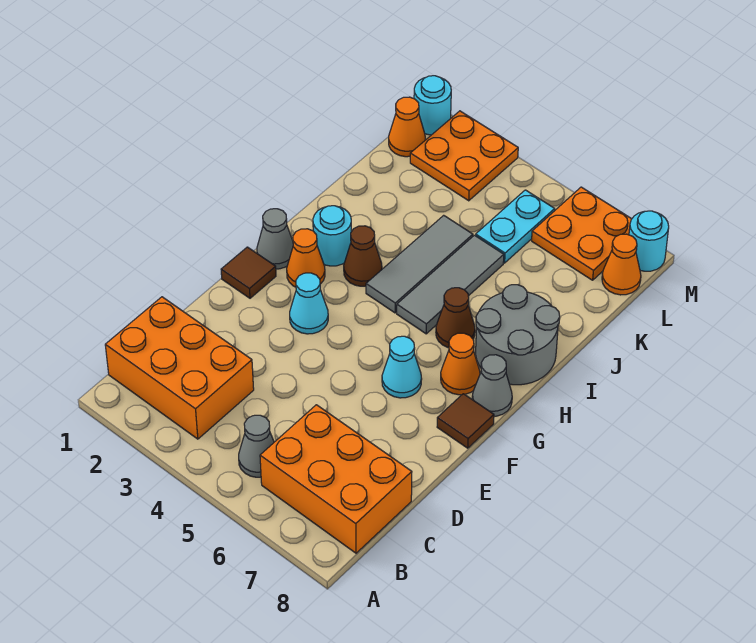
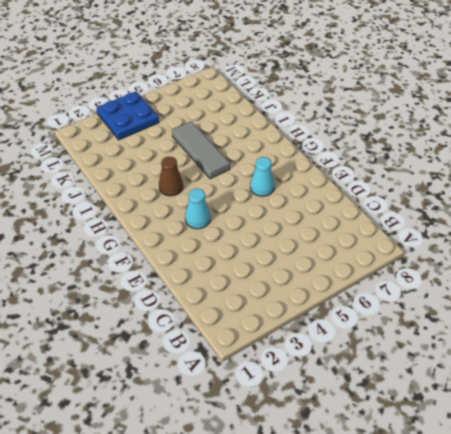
blue 2x2 plate [96,91,159,140] -> orange 2x2 plate [410,111,518,201]
none -> orange 2x3 brick [105,297,254,439]
none -> grey 1x1 cone [239,415,274,477]
none -> orange 2x3 brick [260,405,412,553]

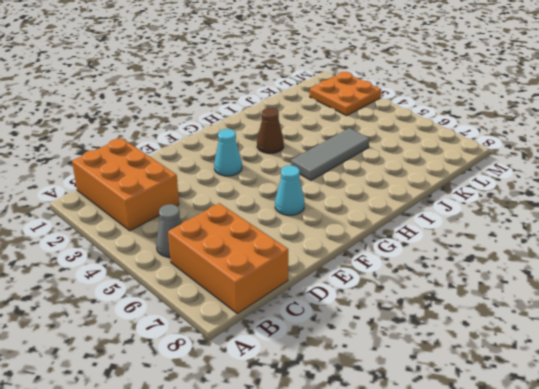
none -> brown 1x1 tile [221,247,276,298]
none -> brown 1x1 tile [437,394,494,448]
none -> grey 1x1 cone [257,209,293,269]

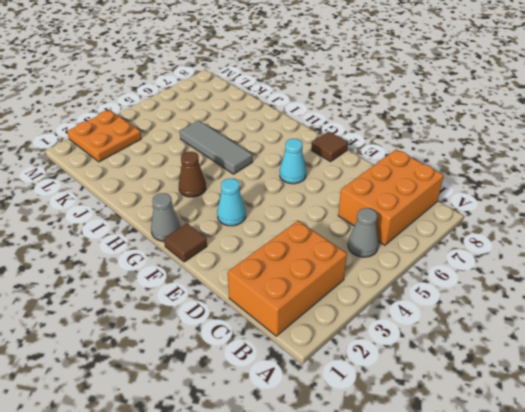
none -> orange 1x1 cone [287,229,325,287]
none -> orange 1x1 cone [441,333,480,395]
none -> grey 1x1 cone [472,355,512,416]

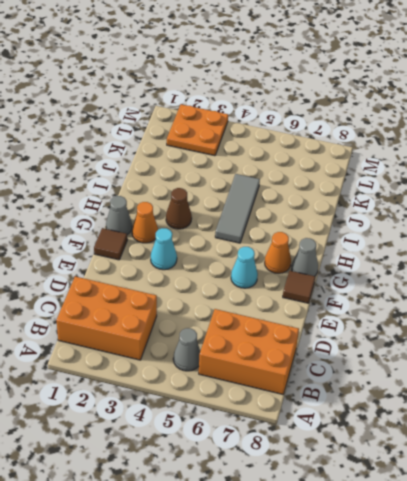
none -> cyan 1x1 round brick [313,206,352,266]
none -> grey 1x3 tile [366,215,473,313]
none -> brown 1x1 cone [436,288,475,348]

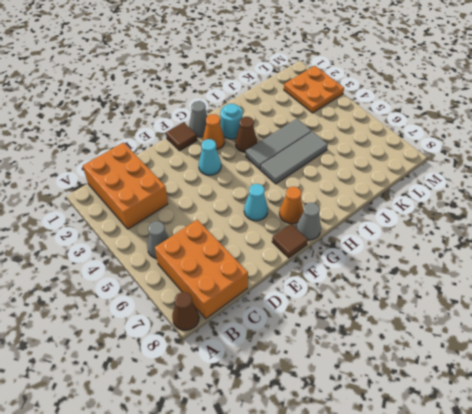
brown 1x1 cone [172,292,199,330] -> brown 1x1 cone moved to [436,288,475,348]
none -> grey 2x2 round brick [476,285,560,385]
none -> cyan 1x2 plate [476,190,555,263]
none -> orange 1x1 cone [389,97,425,157]

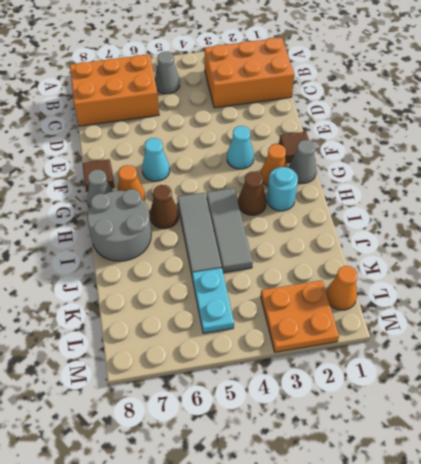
none -> orange 2x2 plate [532,187,631,280]
none -> orange 1x1 cone [602,234,641,295]
none -> cyan 1x1 round brick [414,76,451,135]

